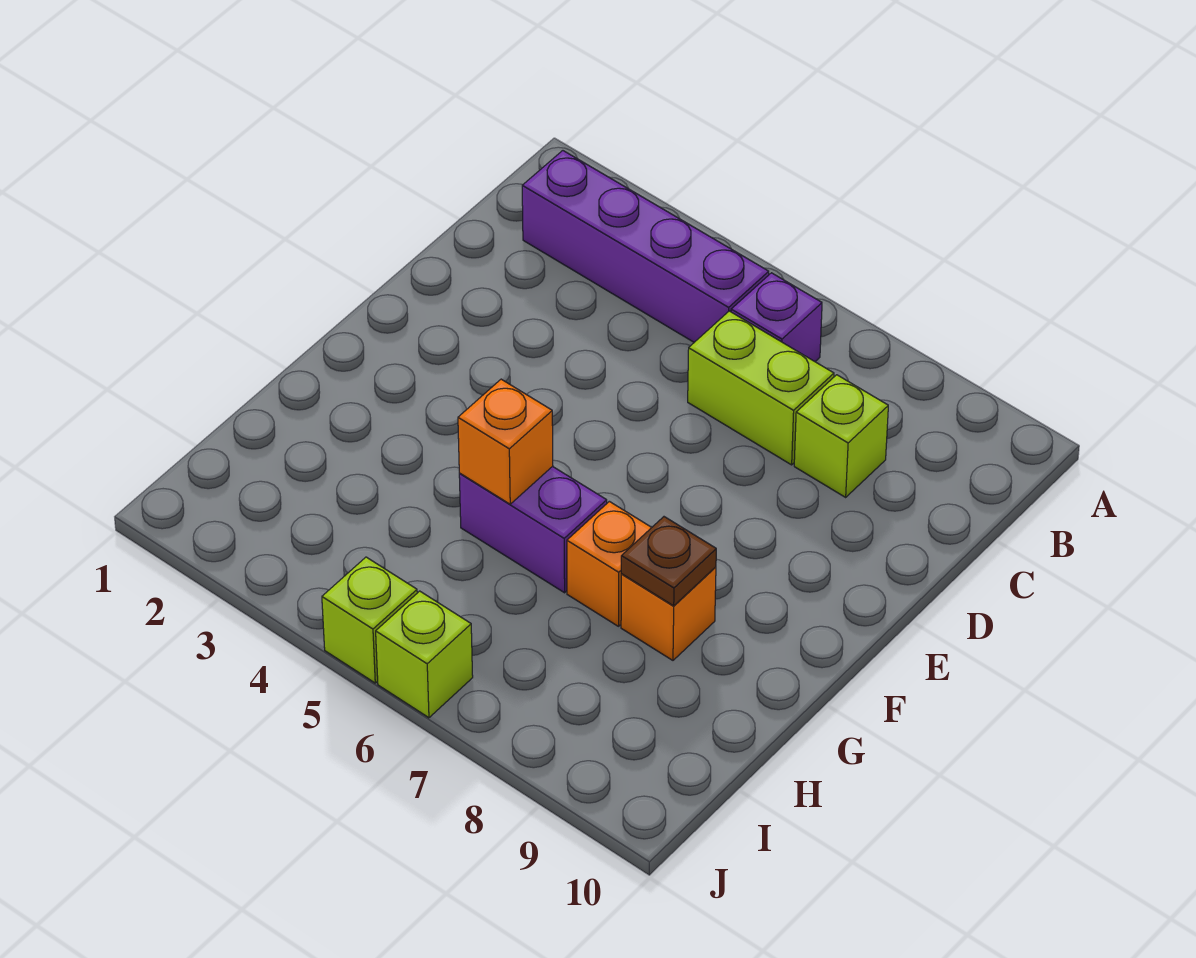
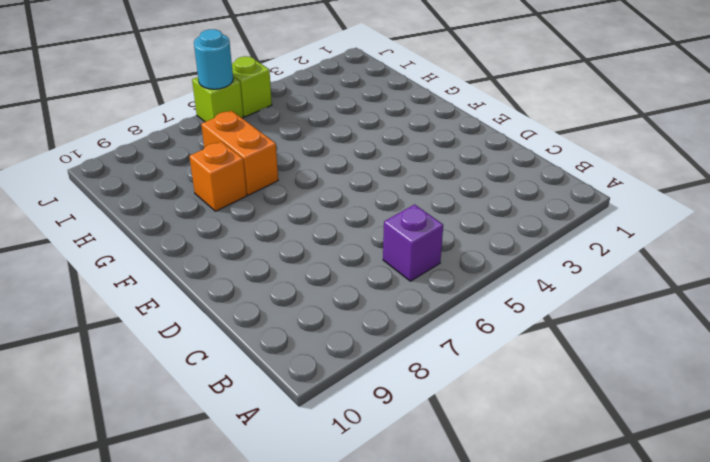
orange 1x2 brick [201,111,278,195] -> orange 1x1 brick [567,501,652,626]
cyan 1x1 round brick [194,29,233,89] -> none
none -> purple 1x4 brick [522,151,769,342]
none -> lime 1x2 brick [688,311,834,465]

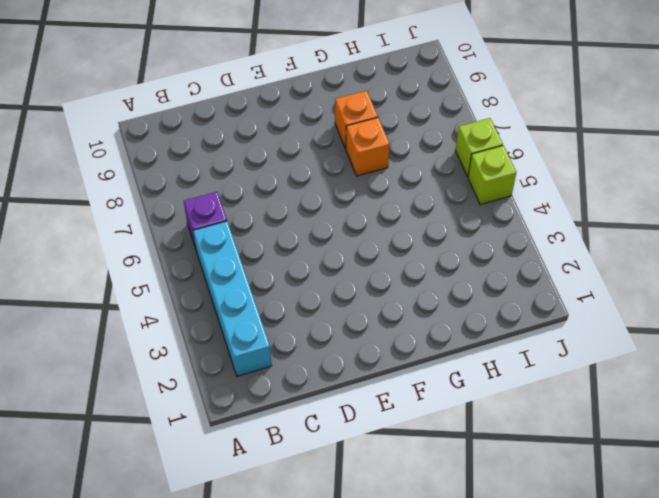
cyan 1x4 brick [193,221,272,376] -> purple 1x4 brick [522,151,769,342]
none -> lime 1x2 brick [688,311,834,465]
none -> lime 1x1 brick [794,375,888,497]

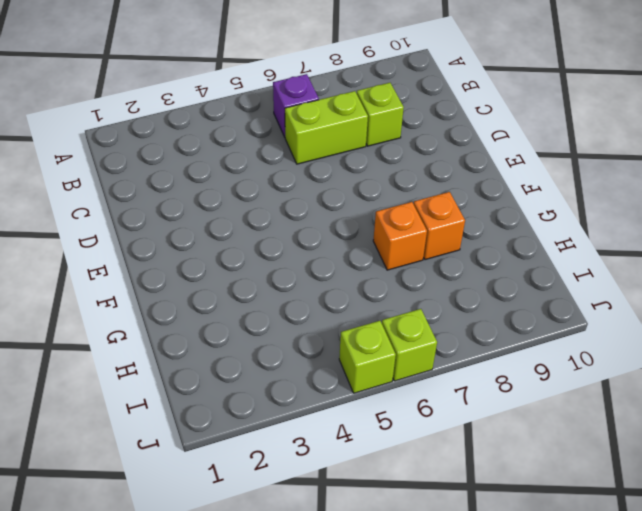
none -> purple 1x4 brick [522,151,769,342]
none -> purple 1x2 brick [459,466,607,593]

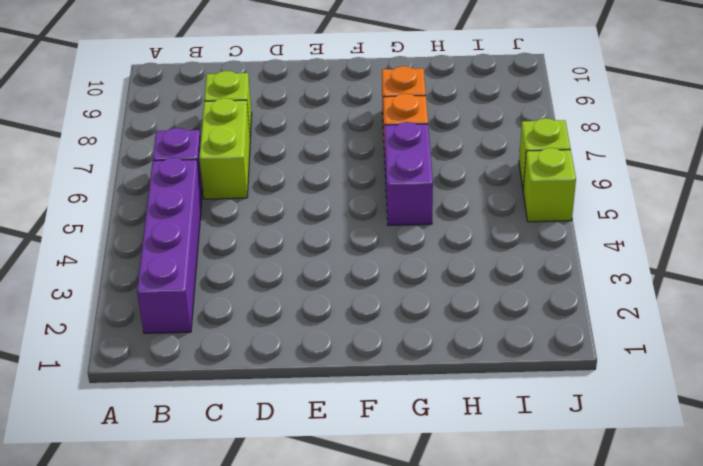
none -> orange 1x1 brick [458,379,553,504]
none -> brown 1x1 plate [621,517,716,606]

